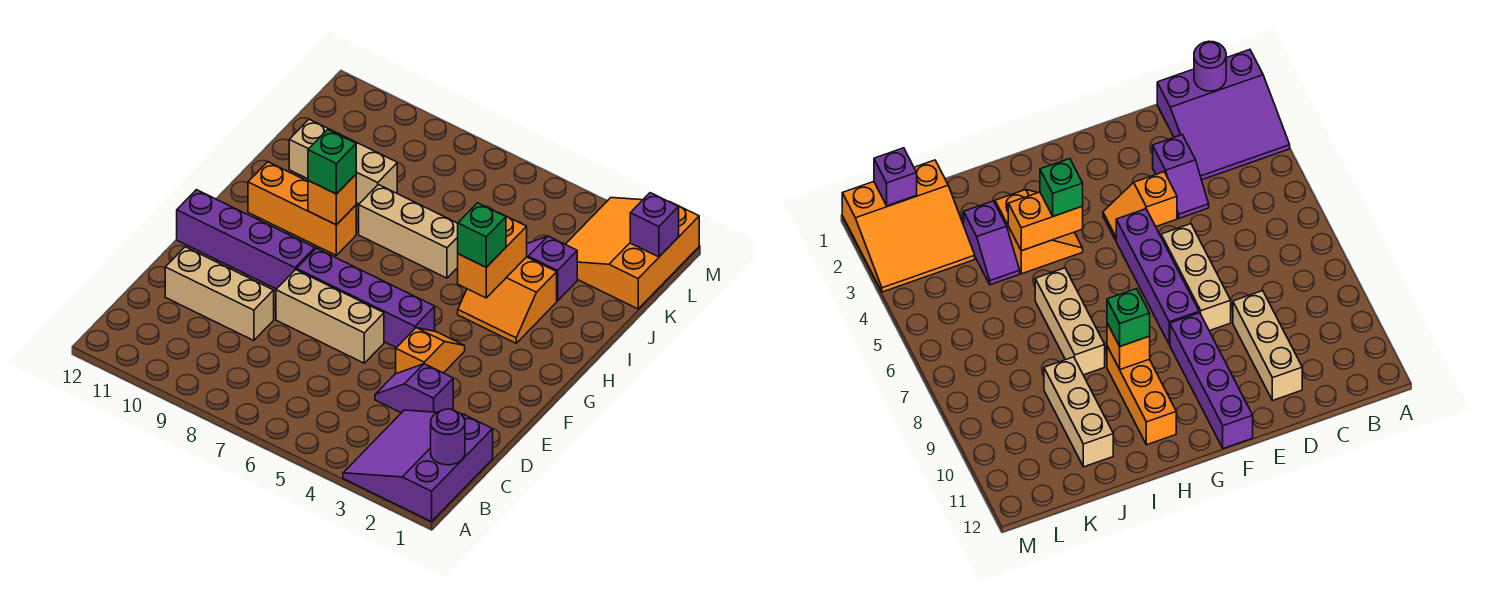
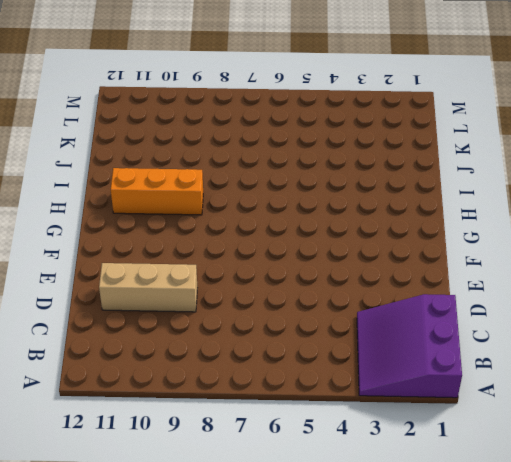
none -> purple 1x2 slope [375,364,453,413]
none -> orange 1x2 slope [396,328,465,374]
none -> tan 1x3 brick [276,270,384,363]

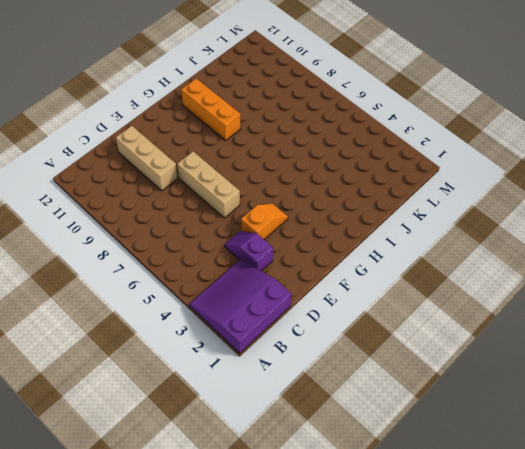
none -> purple 1x4 brick [297,248,435,348]
none -> purple 1x4 brick [177,190,315,289]
none -> orange 2x2 slope [458,257,557,343]

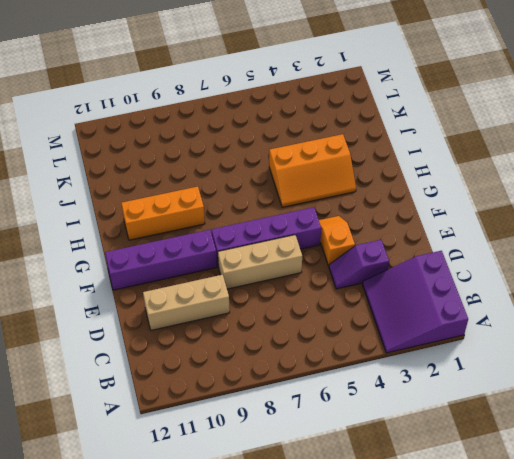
orange 2x3 slope [269,134,356,207] -> orange 2x2 slope [458,257,557,343]
none -> tan 1x3 brick [359,185,458,278]
none -> purple 1x2 slope [527,236,577,301]
none -> tan 1x3 brick [289,119,397,204]

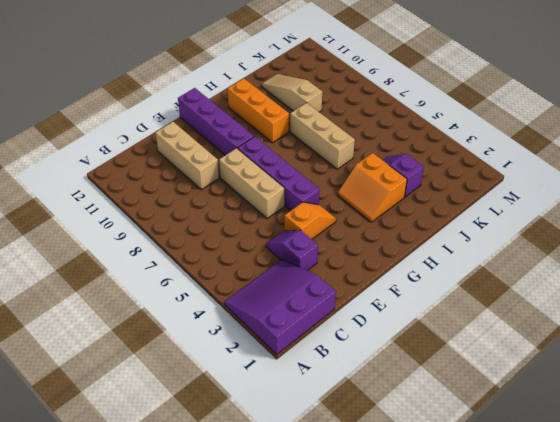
tan 1x3 slope [262,74,322,112] -> tan 1x3 brick [289,119,397,204]
none -> orange 3x3 slope [565,198,699,309]
none -> purple 1x1 round brick [431,409,465,465]
none -> orange 1x2 brick [458,212,527,298]

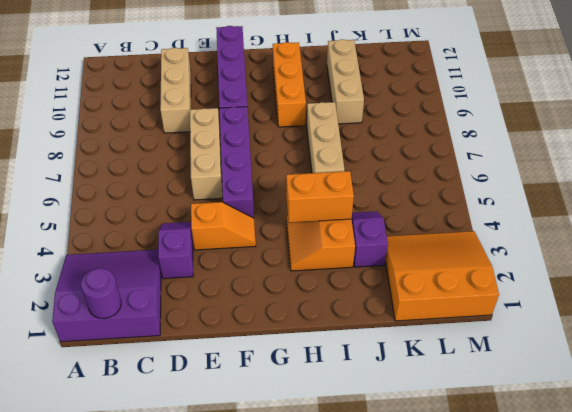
none -> orange 1x1 brick [308,175,356,225]
none -> purple 1x1 brick [630,193,679,257]
none -> green 1x1 brick [458,203,506,267]

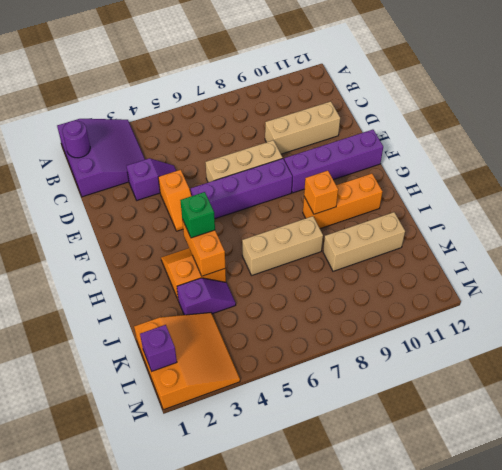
none -> green 1x1 brick [308,130,356,194]

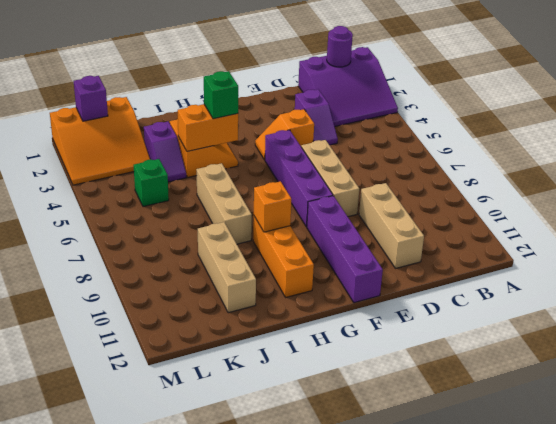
green 1x1 brick [133,159,169,207] -> green 1x1 brick moved to [308,130,356,194]

